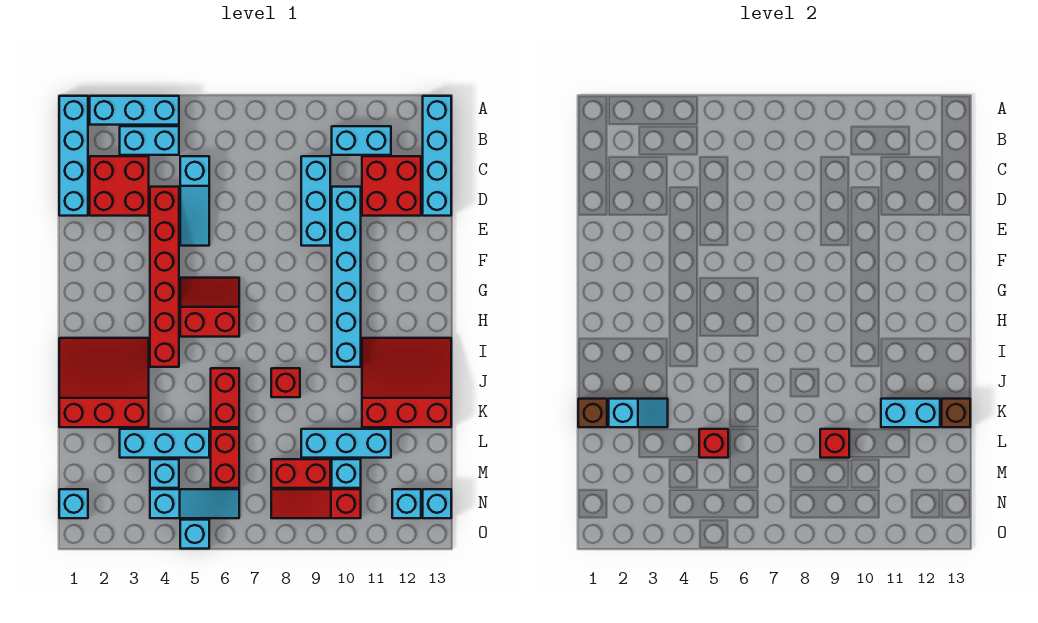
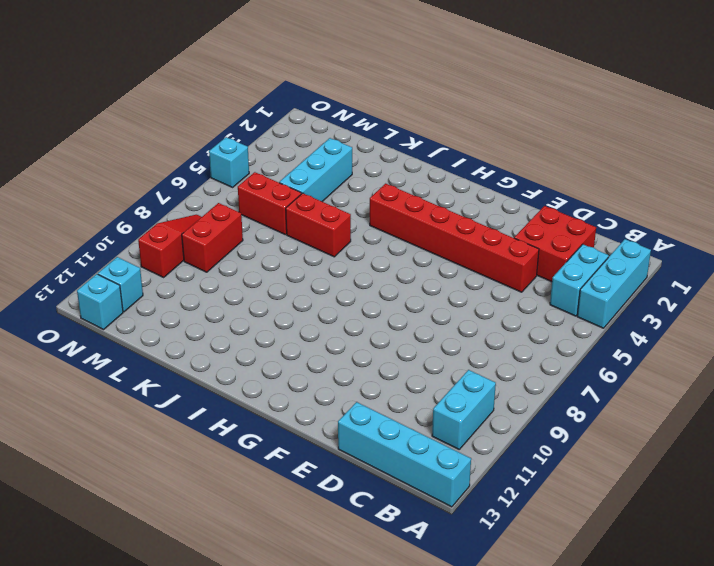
none -> cyan 1x4 brick [59,96,88,216]
none -> cyan 1x3 slope [180,156,209,246]
none -> cyan 1x3 brick [301,156,330,246]
none -> red 2x2 brick [362,156,421,216]

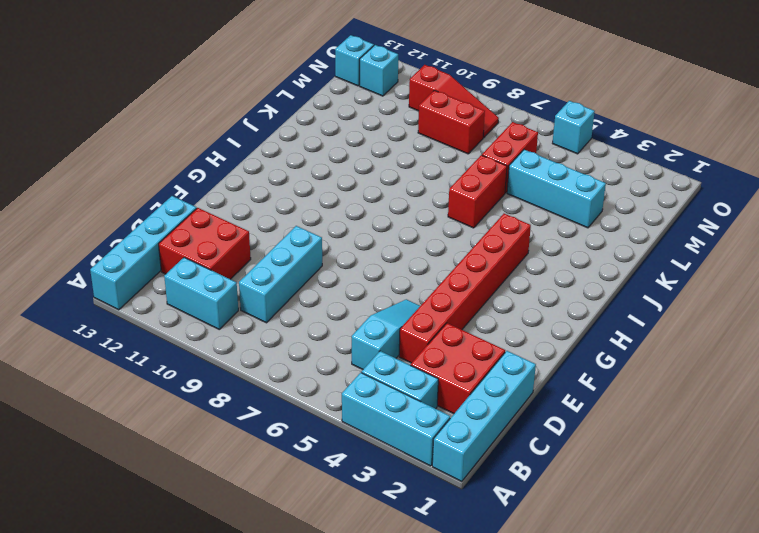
none -> cyan 1x6 brick [332,187,361,367]
none -> red 2x2 slope [180,278,239,337]
none -> red 3x3 slope [59,338,149,427]
none -> red 3x3 slope [362,338,451,427]

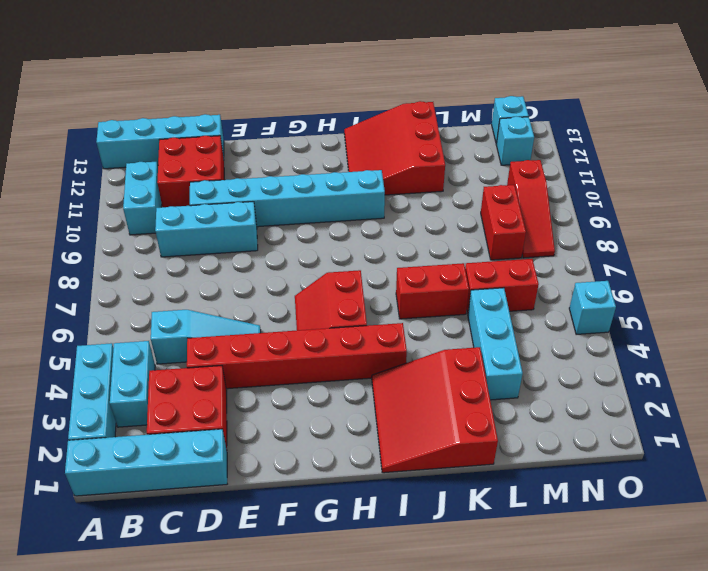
none -> red 1x1 brick [271,368,300,397]
none -> cyan 1x3 brick [301,429,391,458]
none -> cyan 1x1 brick [150,459,179,488]
none -> cyan 1x1 brick [332,459,361,488]

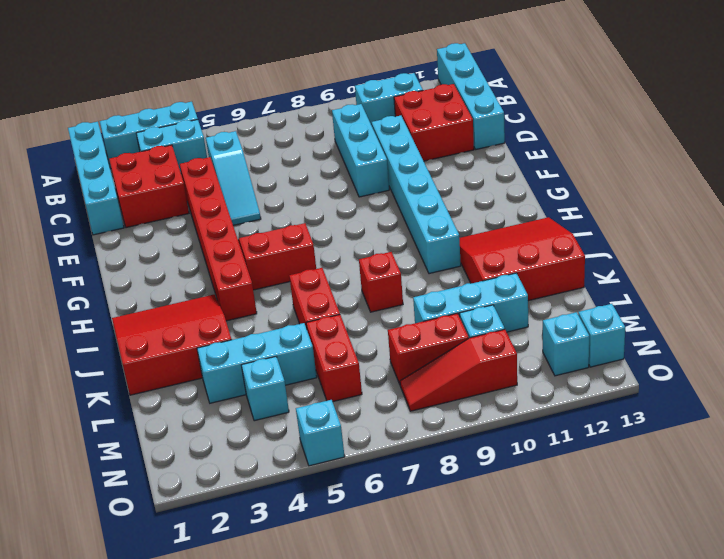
none -> cyan 1x1 brick [59,489,88,518]
none -> cyan 1x3 slope [150,489,239,518]
none -> brown 1x1 brick [578,399,607,427]
none -> cyan 1x2 slope [609,399,668,427]

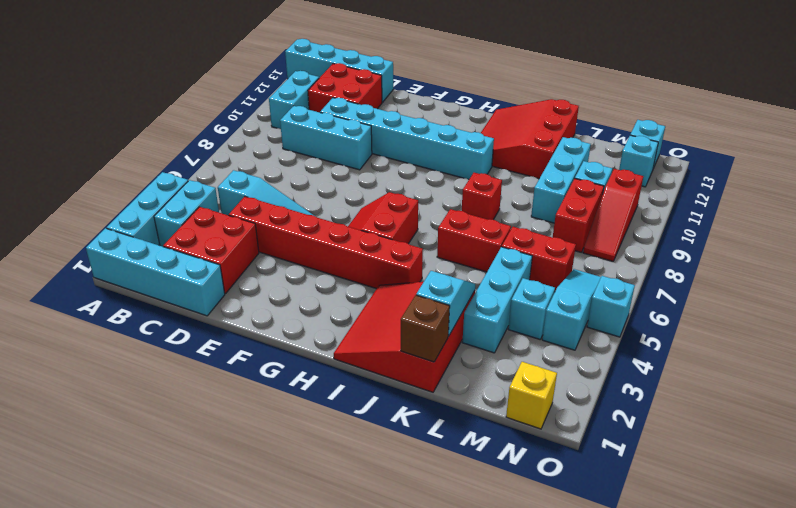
yellow 1x1 brick [506,362,557,429] -> cyan 1x1 brick [59,489,88,518]
none -> cyan 1x2 brick [881,399,940,427]
none -> brown 1x1 brick [942,399,970,427]
none -> red 1x1 brick [699,429,728,458]
none -> red 1x1 brick [820,429,849,458]

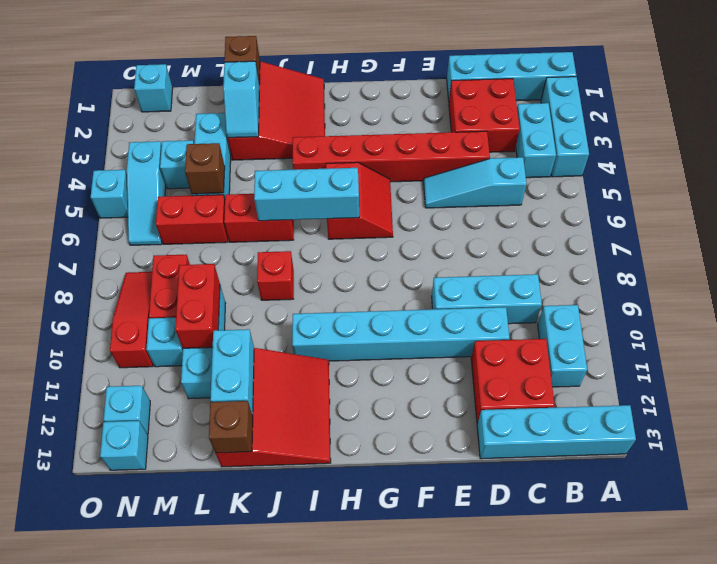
cyan 1x3 brick [254,168,359,221] -> none
brown 1x1 brick [185,143,225,194] -> red 1x1 brick [699,429,728,458]
red 1x2 brick [175,264,220,348] -> red 1x1 brick [820,429,849,458]

